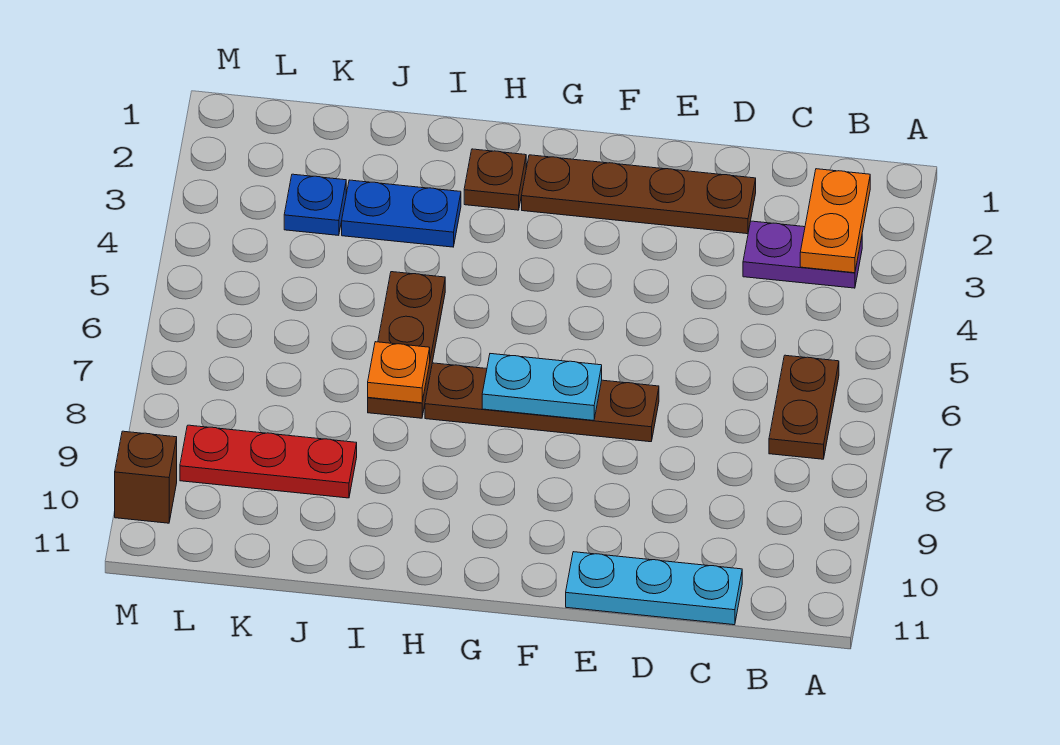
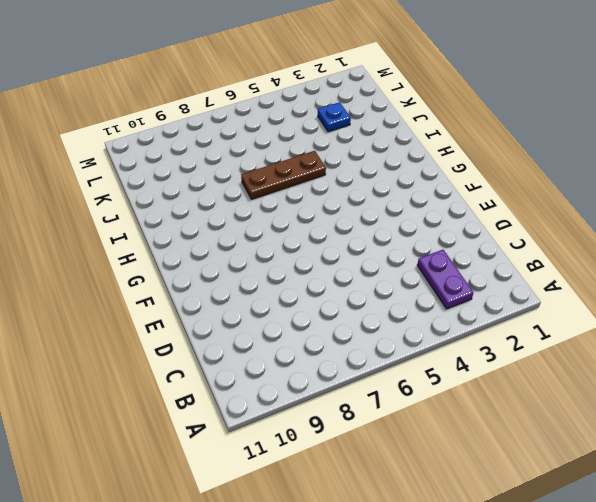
none -> brown 1x2 plate [769,355,839,459]
none -> cyan 1x3 plate [566,552,742,625]
none -> brown 1x4 plate [522,155,756,234]

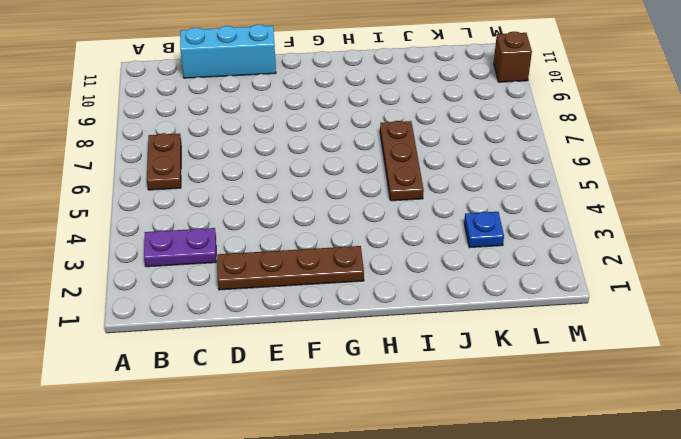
cyan 1x3 brick [180,24,276,78] -> cyan 1x3 plate [566,552,742,625]
none -> brown 1x4 plate [425,363,659,442]
none -> brown 1x1 plate [464,149,526,210]
none -> blue 1x2 plate [342,180,461,247]

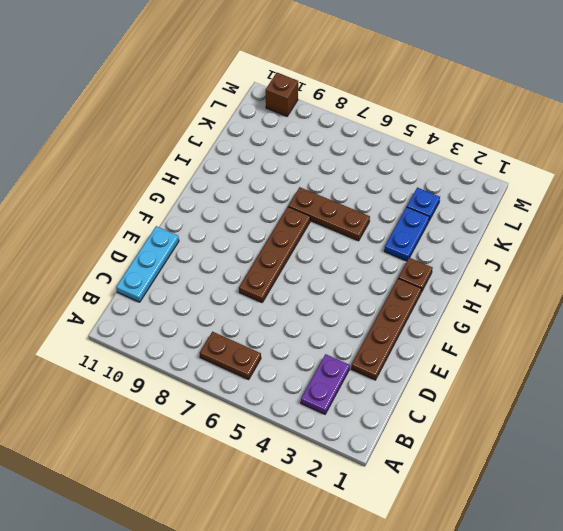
none -> red 1x3 plate [180,425,357,498]
none -> orange 1x2 plate [800,169,870,273]
none -> cyan 1x2 plate [482,354,602,420]

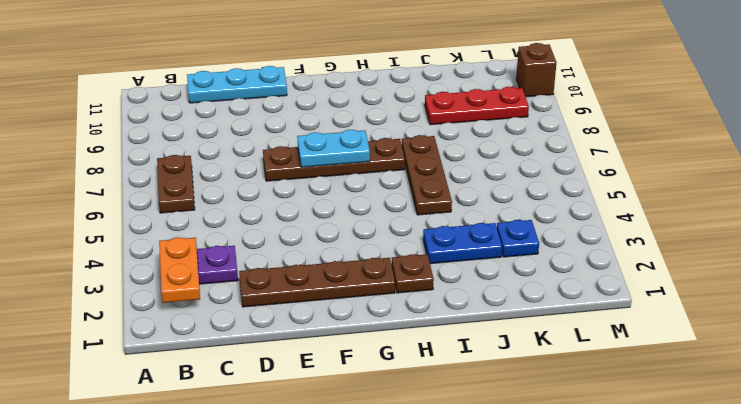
none -> orange 1x1 plate [368,342,430,403]

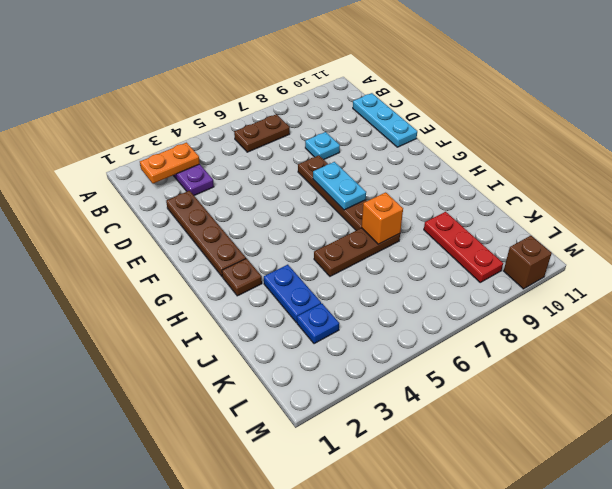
cyan 1x1 plate [305,132,340,159] -> none
orange 1x1 brick [362,192,403,244] -> orange 1x1 plate [368,342,430,403]

